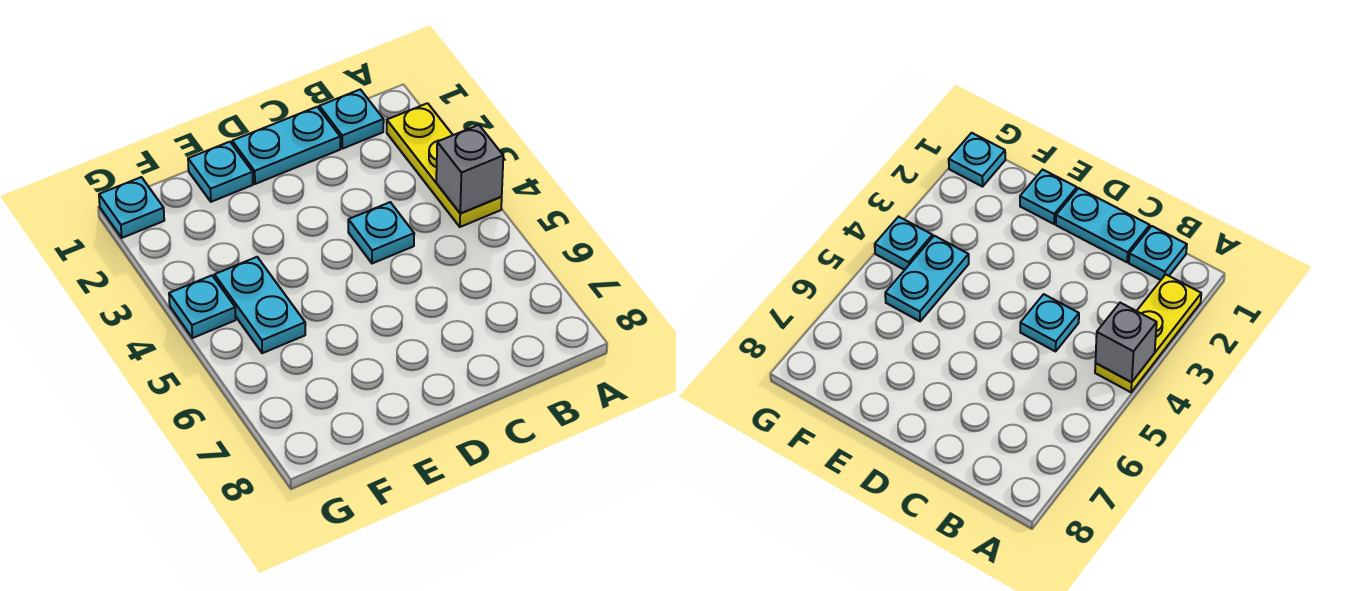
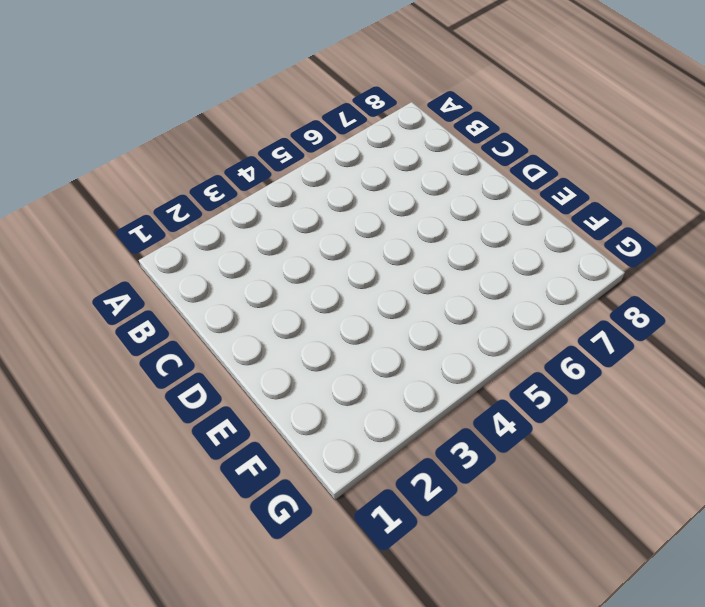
none -> yellow 1x3 plate [387,103,502,227]
none -> cyan 1x1 plate [319,89,384,149]

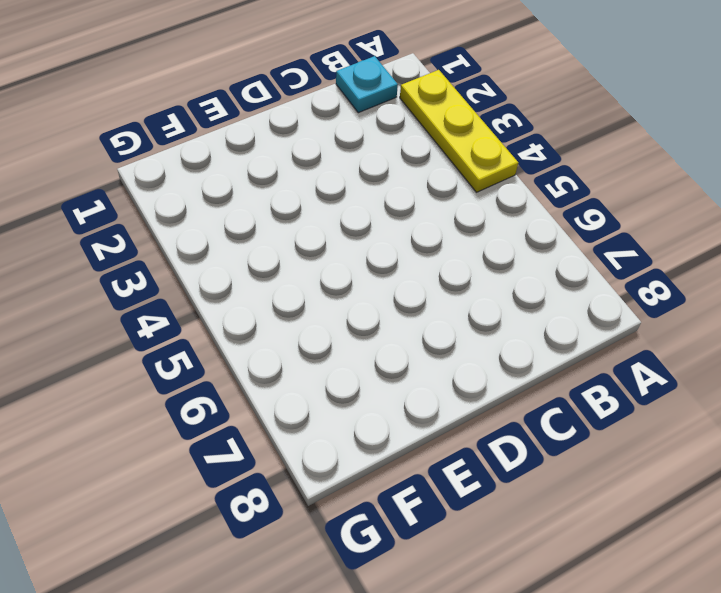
none -> cyan 1x2 plate [232,107,340,184]
none -> cyan 1x1 plate [348,202,414,263]

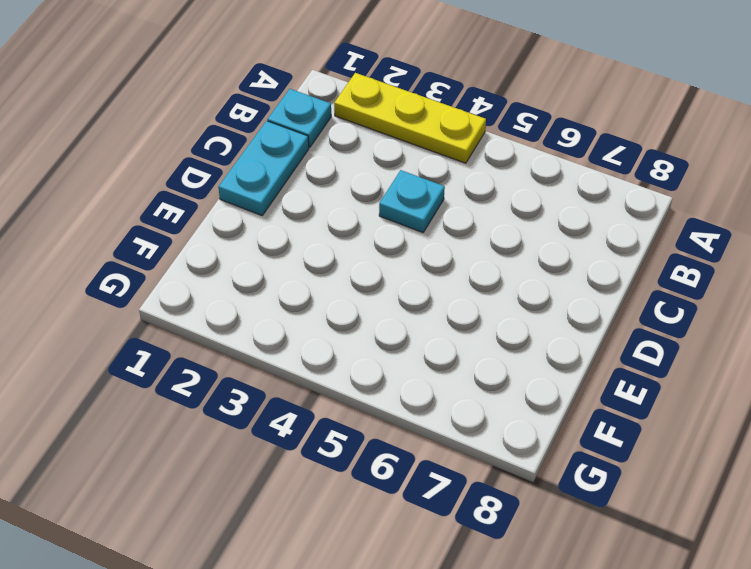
none -> cyan 1x1 plate [188,142,253,202]
none -> cyan 1x2 plate [214,257,305,353]

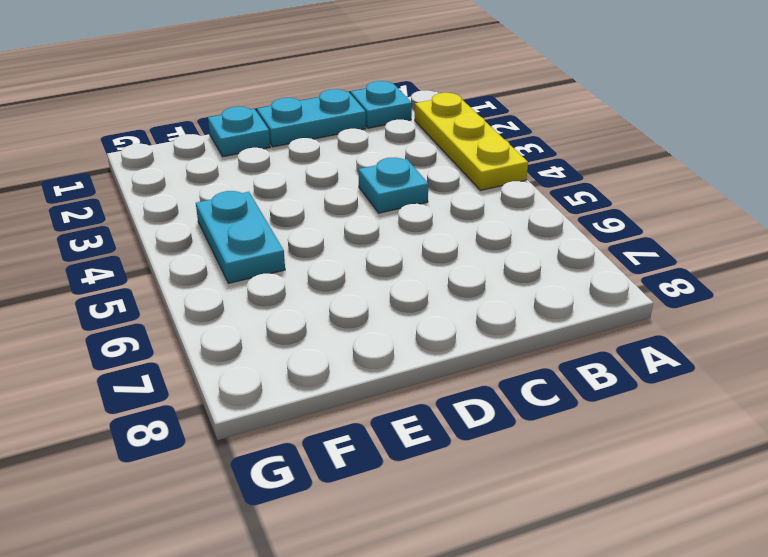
none -> cyan 1x1 plate [99,177,164,238]
none -> cyan 1x1 plate [169,275,236,338]

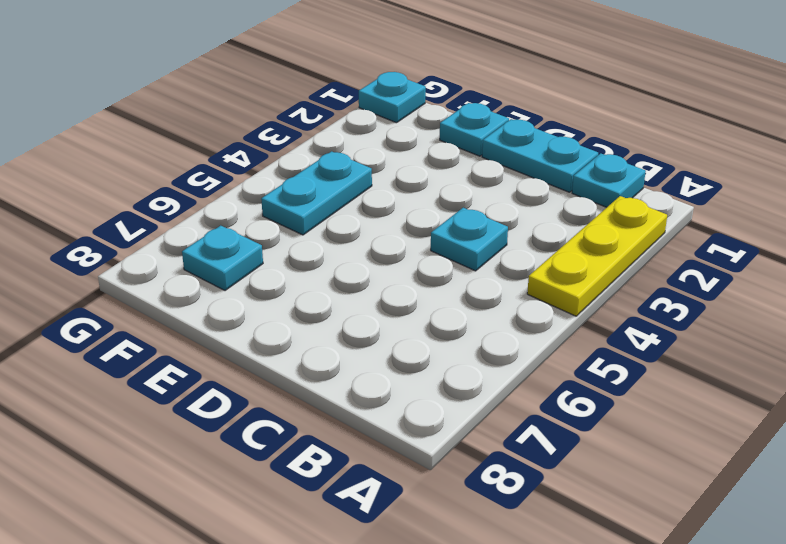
cyan 1x1 plate [182,226,263,290] -> cyan 1x1 plate moved to [169,275,236,338]
none -> grey 1x1 brick [436,125,503,214]

